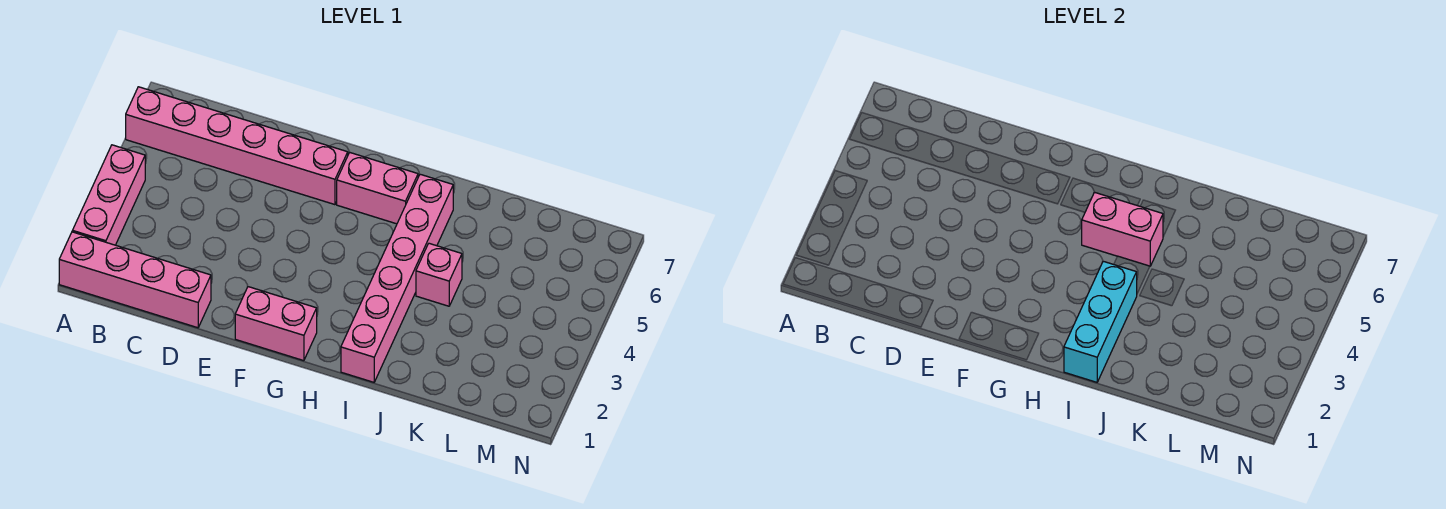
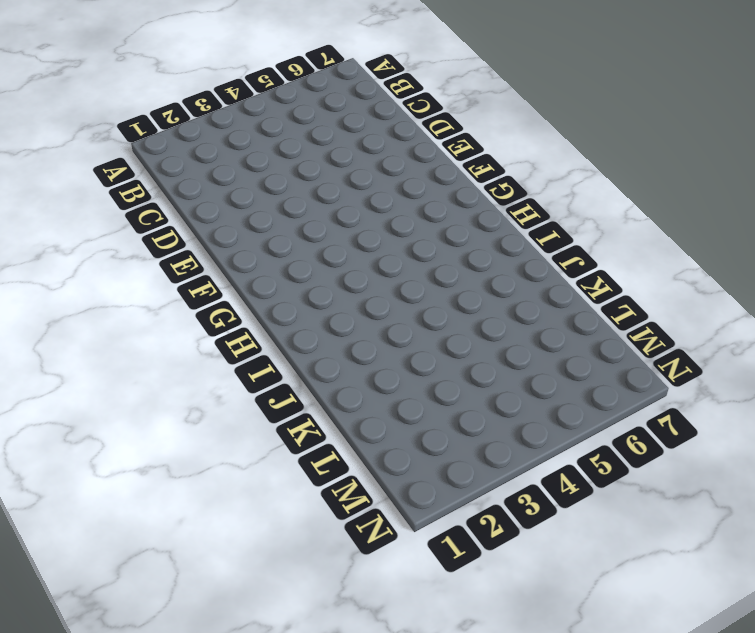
none -> pink 1x4 brick [59,232,211,328]
none -> pink 1x3 brick [72,145,145,245]

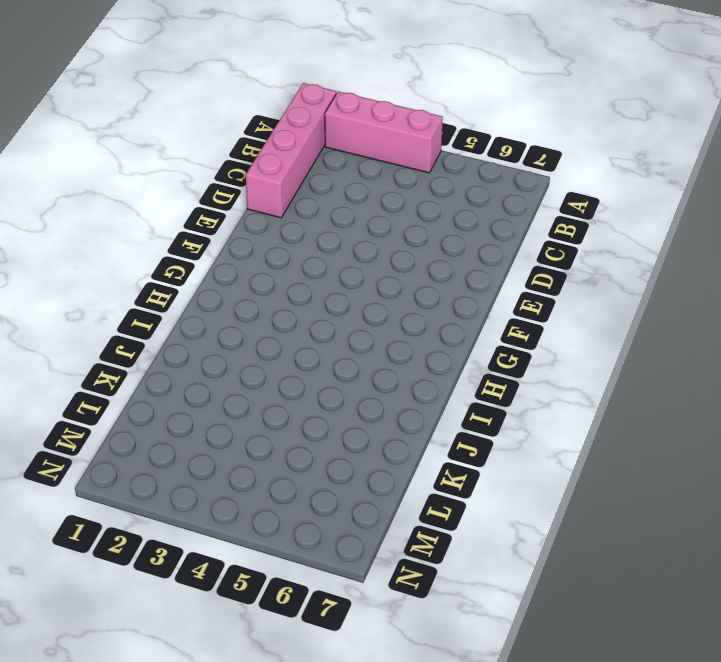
none -> pink 1x6 brick [126,87,348,205]
none -> pink 1x2 brick [235,287,317,361]

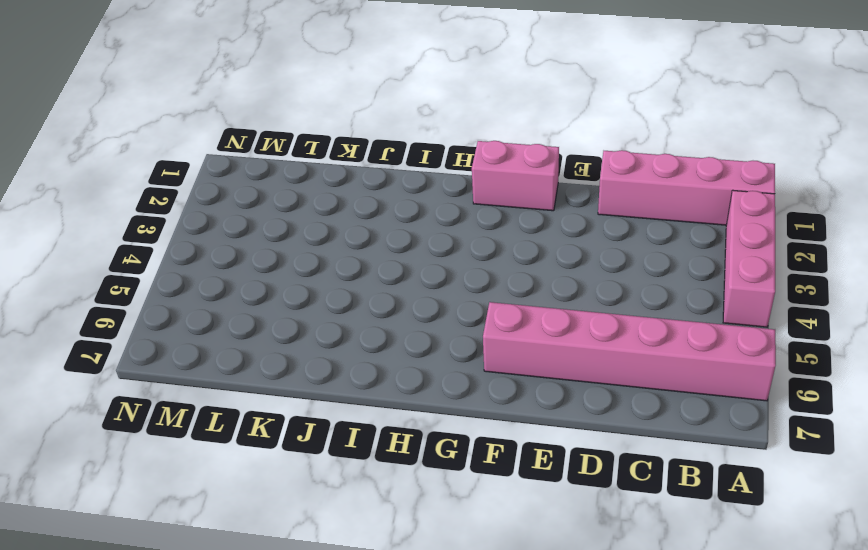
none -> pink 1x2 brick [337,153,418,224]
none -> pink 1x6 brick [341,174,453,382]

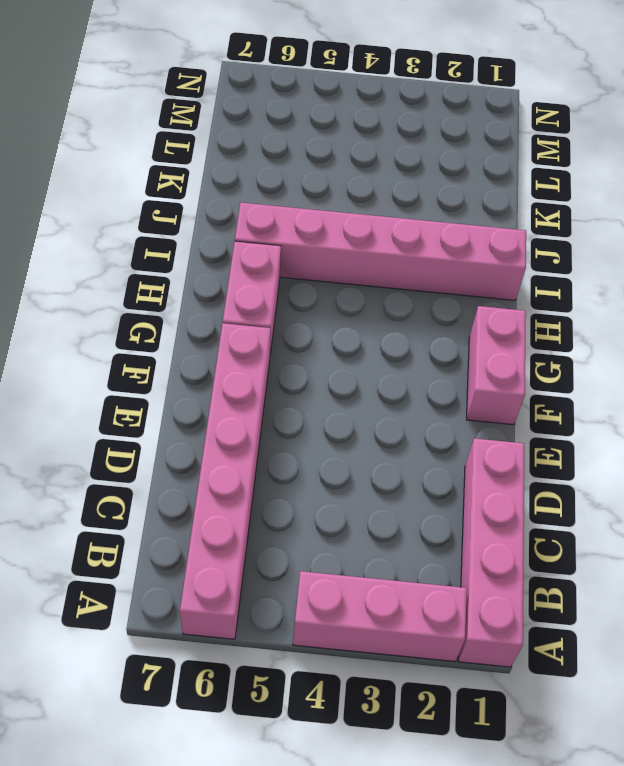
none -> pink 1x1 brick [416,243,462,306]
none -> pink 1x2 brick [1082,192,1163,266]

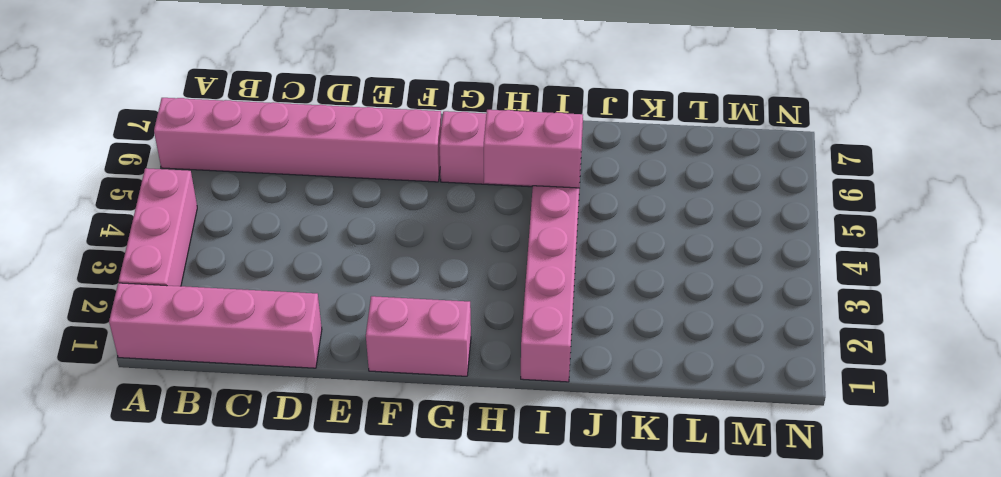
none -> pink 1x1 brick [416,243,462,306]
none -> cyan 1x3 brick [1064,261,1137,382]

